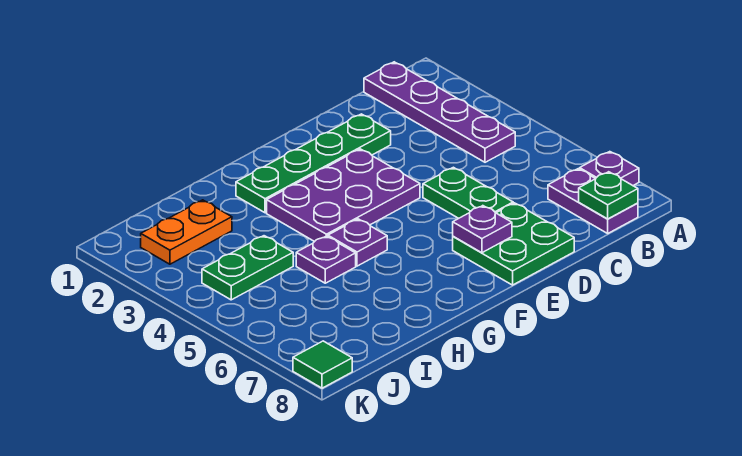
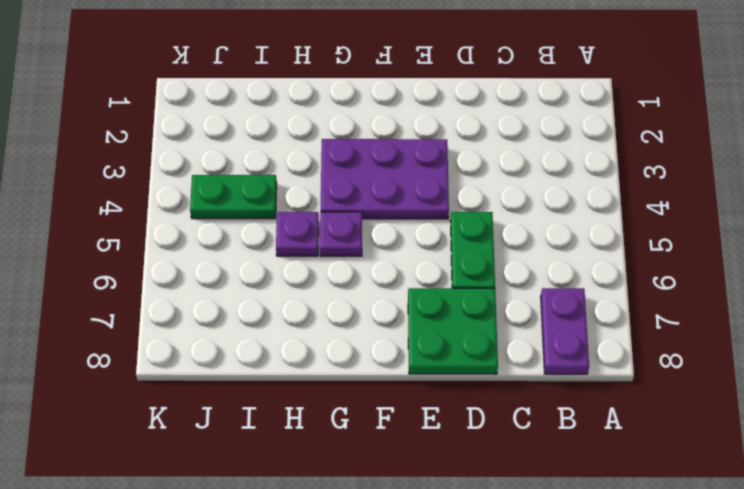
none -> purple 1x1 plate [580,152,639,185]
none -> purple 1x4 plate [364,62,515,162]
none -> green 1x4 plate [236,114,391,213]

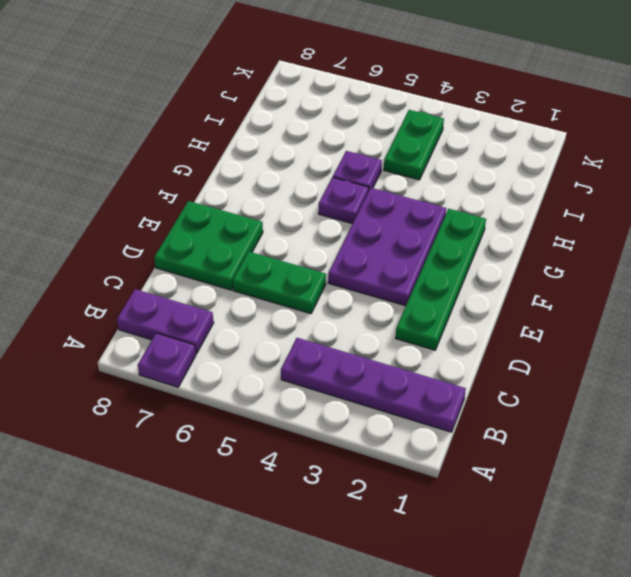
none -> orange 1x2 plate [141,200,232,264]
none -> green 1x1 tile [293,341,352,388]
none -> green 1x1 plate [579,172,638,219]

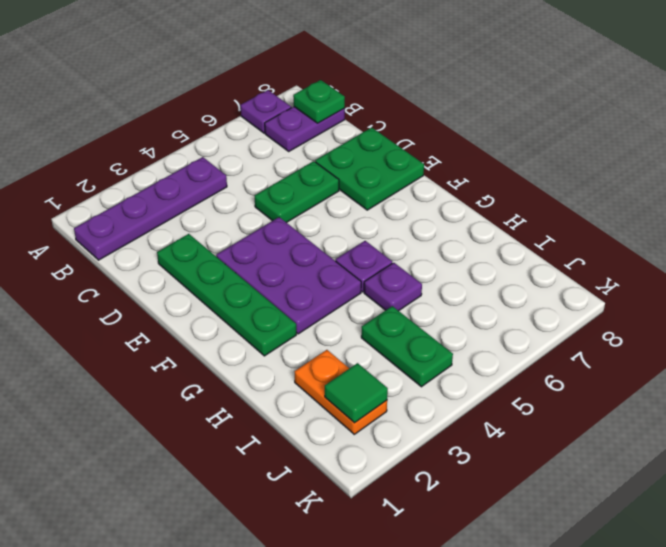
green 1x1 tile [325,363,388,423] -> green 1x1 tile moved to [293,341,352,388]
none -> purple 1x1 plate [453,206,512,253]

